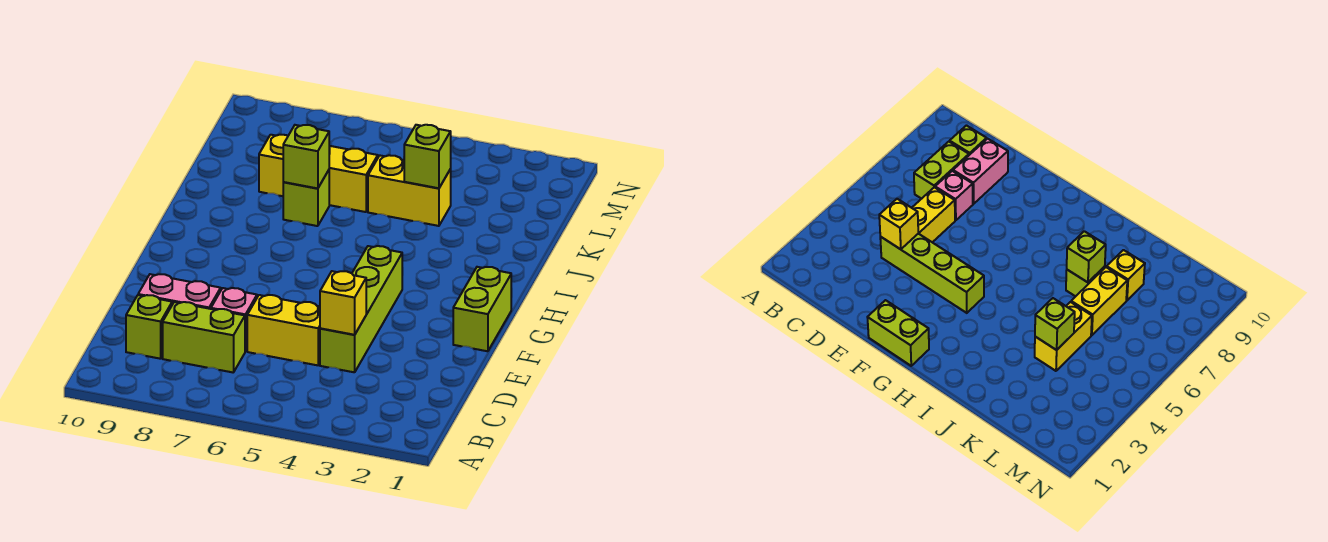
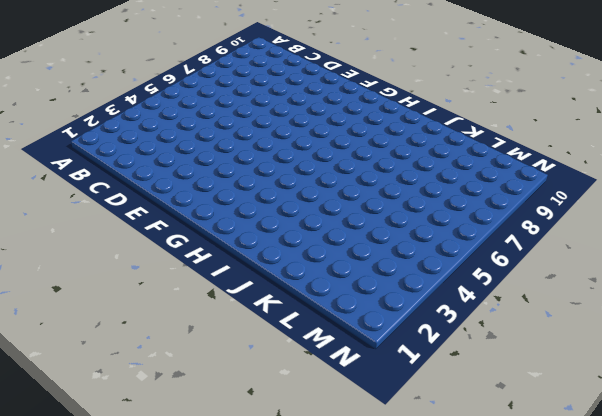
none -> lime 1x2 brick [163,302,245,372]
none -> lime 1x1 brick [126,295,172,359]
none -> lime 1x4 brick [320,246,402,372]

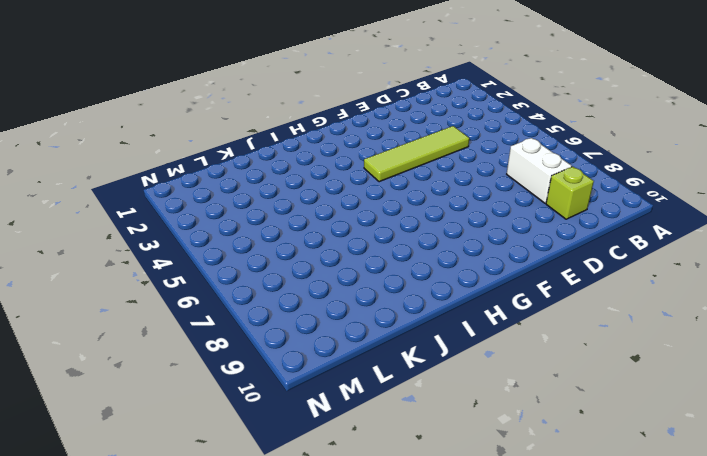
white 1x2 brick [507,138,572,203] -> lime 1x2 brick [163,302,245,372]
lime 1x4 tile [364,126,469,182] -> lime 1x4 brick [320,246,402,372]
none -> yellow 1x2 brick [247,295,320,365]
none -> pink 1x1 brick [211,288,257,352]
none -> pink 1x2 brick [138,274,221,309]

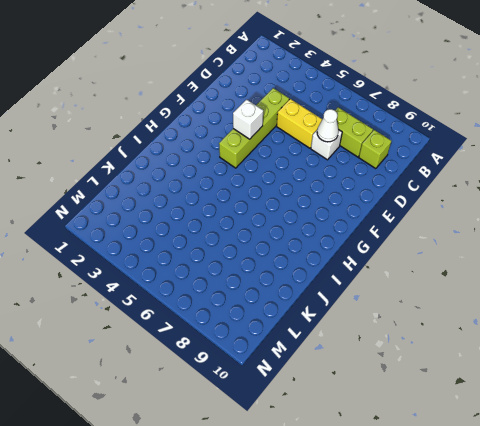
white 1x1 brick [311,129,342,160] -> pink 1x1 brick [211,288,257,352]
white 1x1 cone [317,109,339,142] -> none
white 1x1 brick [233,100,263,139] -> none
none -> pink 1x2 brick [138,274,221,309]
none -> lime 1x2 brick [453,267,511,351]
none -> lime 1x1 brick [283,170,329,226]

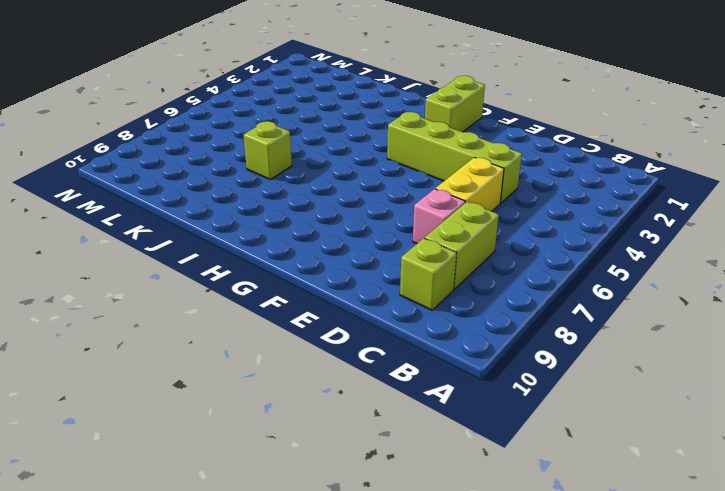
lime 1x2 brick [425,76,485,132] -> lime 1x2 brick turned to [453,267,511,351]
none -> pink 1x2 brick [138,274,221,309]
none -> yellow 1x2 brick [368,155,451,226]
none -> yellow 1x2 brick [329,146,378,212]

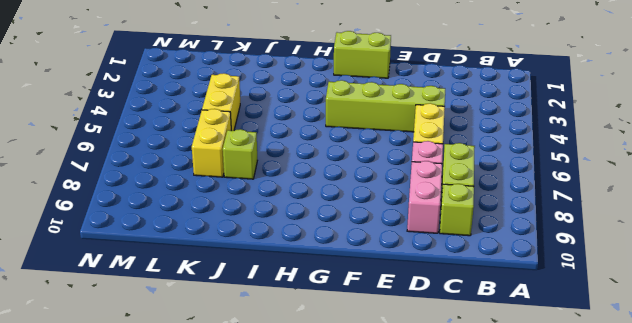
none -> yellow 1x1 brick [259,135,288,196]
none -> yellow 1x1 brick [320,271,366,335]
none -> lime 1x1 brick [283,125,329,188]

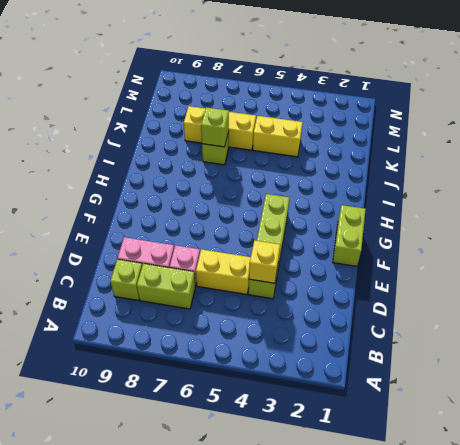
none -> lime 1x1 brick [404,125,451,188]

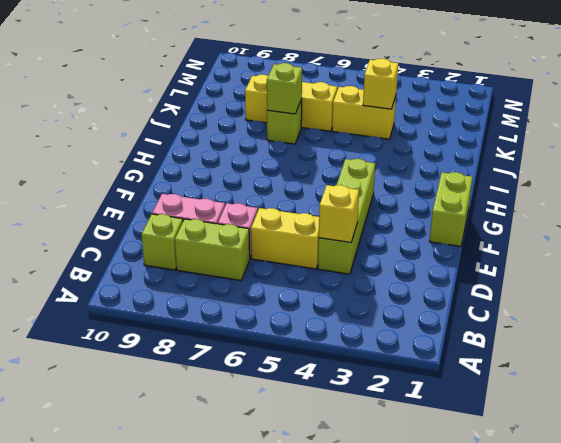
yellow 1x1 brick [363,59,398,109] -> lime 1x1 brick [404,125,451,188]

